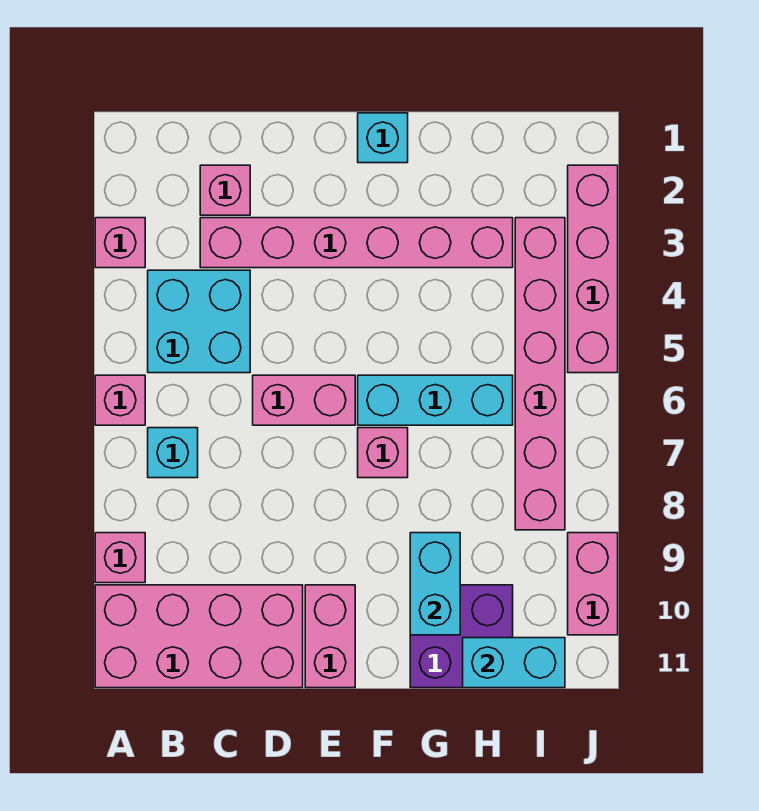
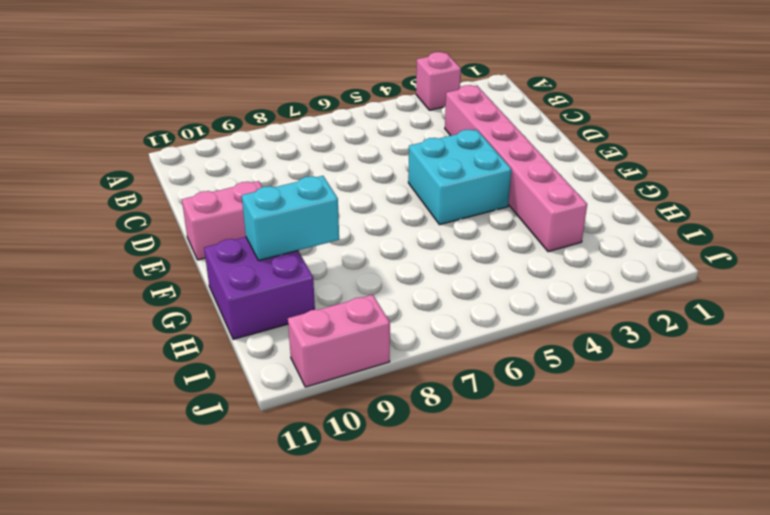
cyan 2x2 brick [408,130,512,225] -> cyan 2x2 brick moved to [148,270,250,373]
none -> pink 1x1 brick [95,375,145,425]
none -> pink 1x1 brick [95,533,145,583]
none -> pink 2x4 brick [95,585,303,688]

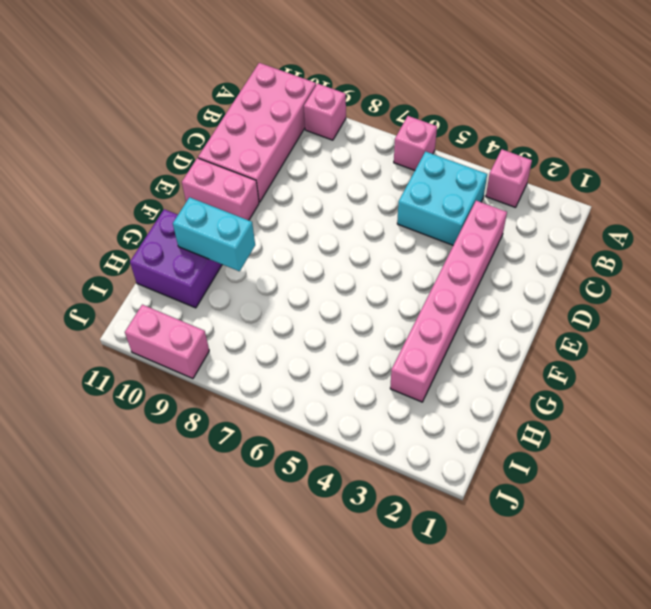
none -> cyan 1x1 brick [148,428,198,478]
none -> pink 1x1 brick [200,165,250,215]
none -> pink 1x2 brick [253,375,355,425]

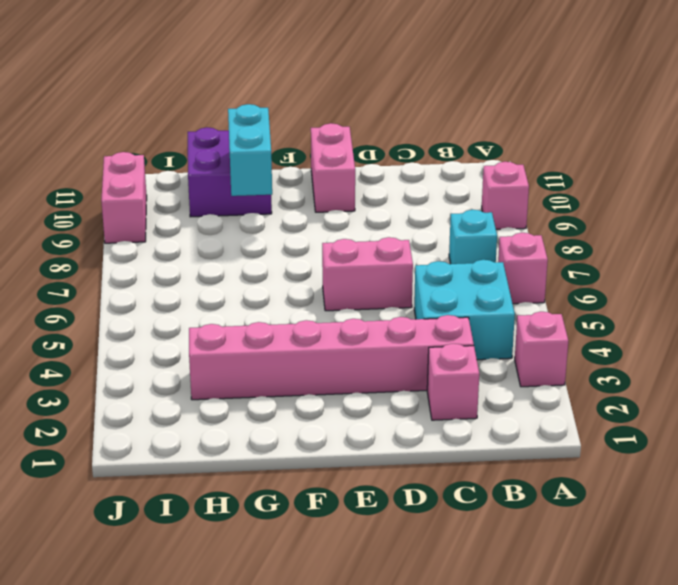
none -> pink 2x4 brick [95,585,303,688]
none -> cyan 1x1 brick [358,113,408,163]
none -> cyan 1x3 brick [358,375,513,425]

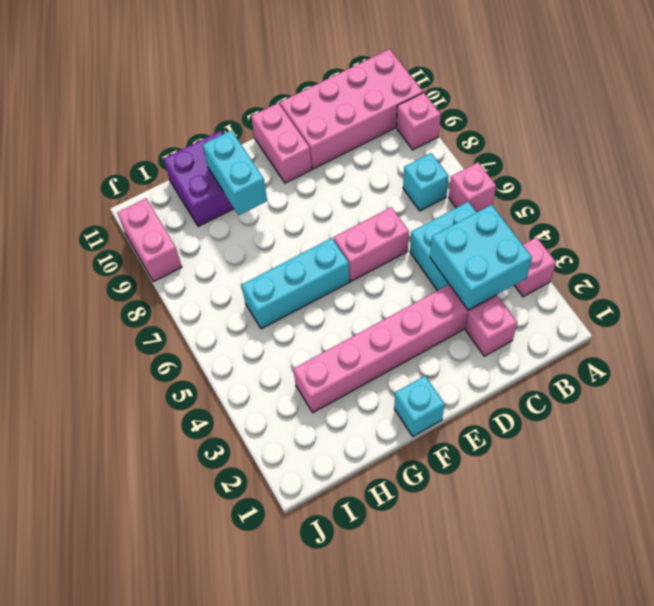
cyan 2x2 brick [430,205,532,310] -> none
none -> pink 1x1 brick [358,428,408,478]
none -> pink 1x6 brick [515,218,565,530]
none -> pink 1x4 brick [568,165,618,373]

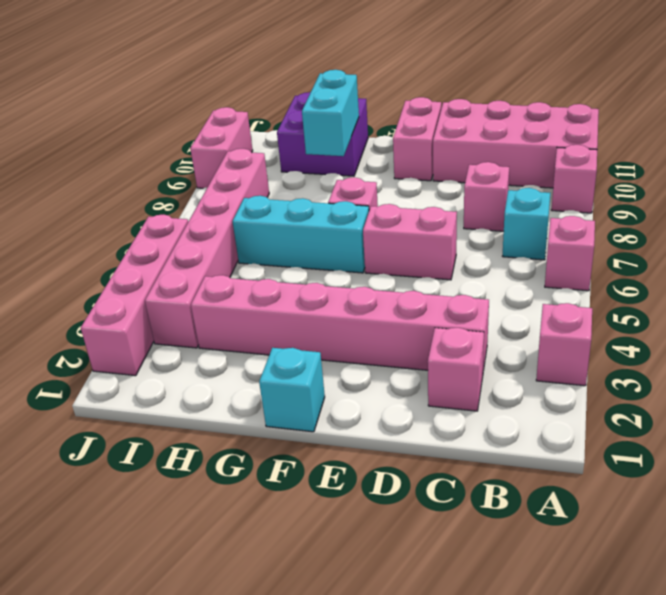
pink 1x1 brick [464,162,509,231] -> none
none -> cyan 2x2 brick [148,270,250,373]
none -> cyan 1x2 brick [463,638,565,688]

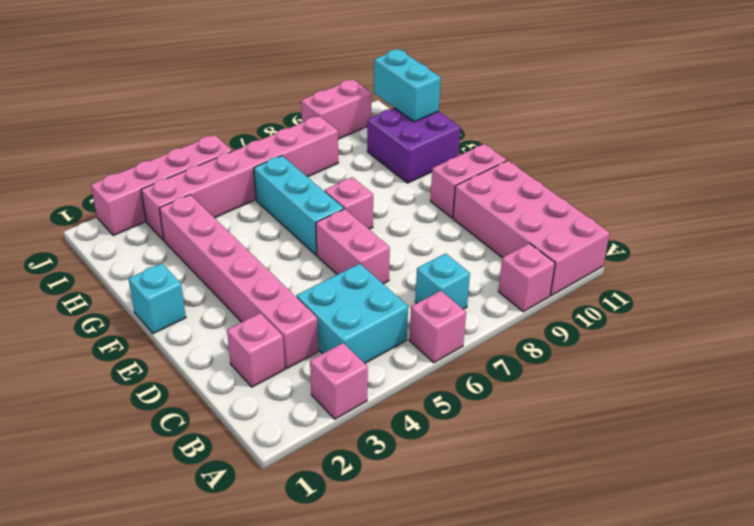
none -> cyan 1x2 brick [410,533,460,635]

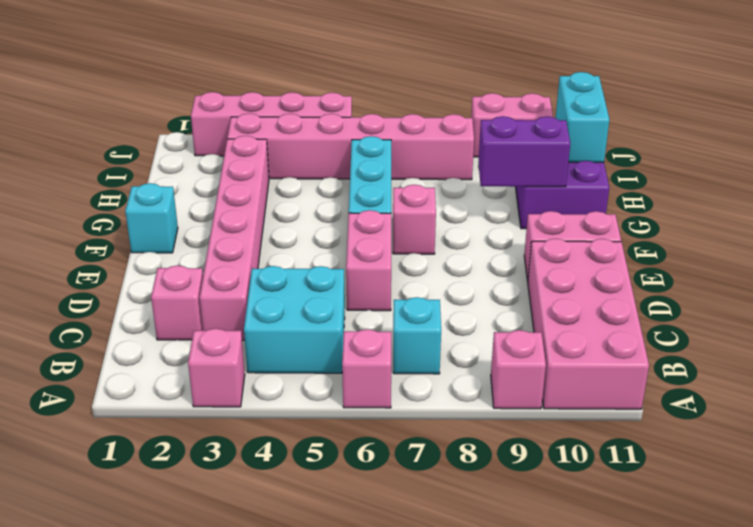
purple 1x2 brick [478,116,570,187] -> cyan 1x2 brick [410,533,460,635]

